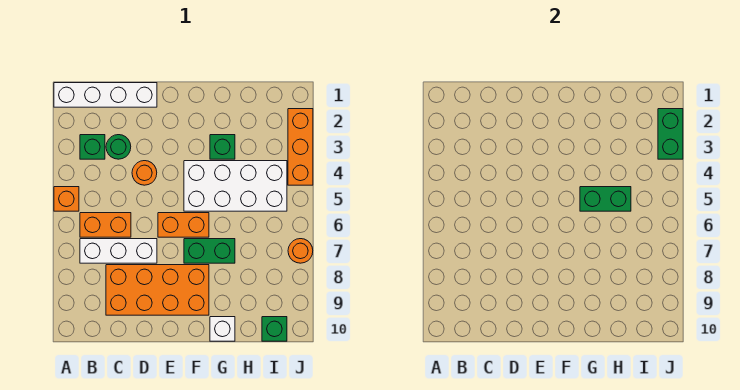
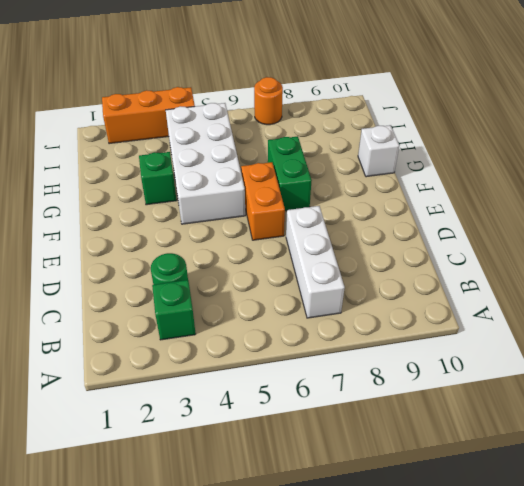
none -> white 1x4 brick [54,83,157,107]
none -> orange 1x1 brick [54,187,79,211]
none -> orange 1x2 brick [80,213,131,237]

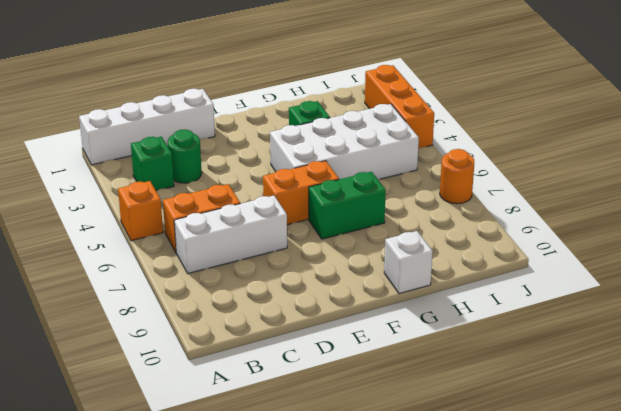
none -> orange 2x4 brick [106,265,209,315]
none -> orange 1x1 round brick [132,161,157,185]
none -> green 1x1 brick [262,317,287,341]

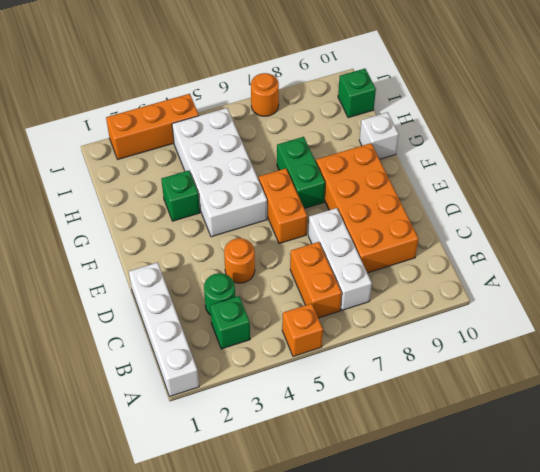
none -> green 1x2 brick [580,187,631,211]
none -> green 1x2 brick [658,109,683,159]

